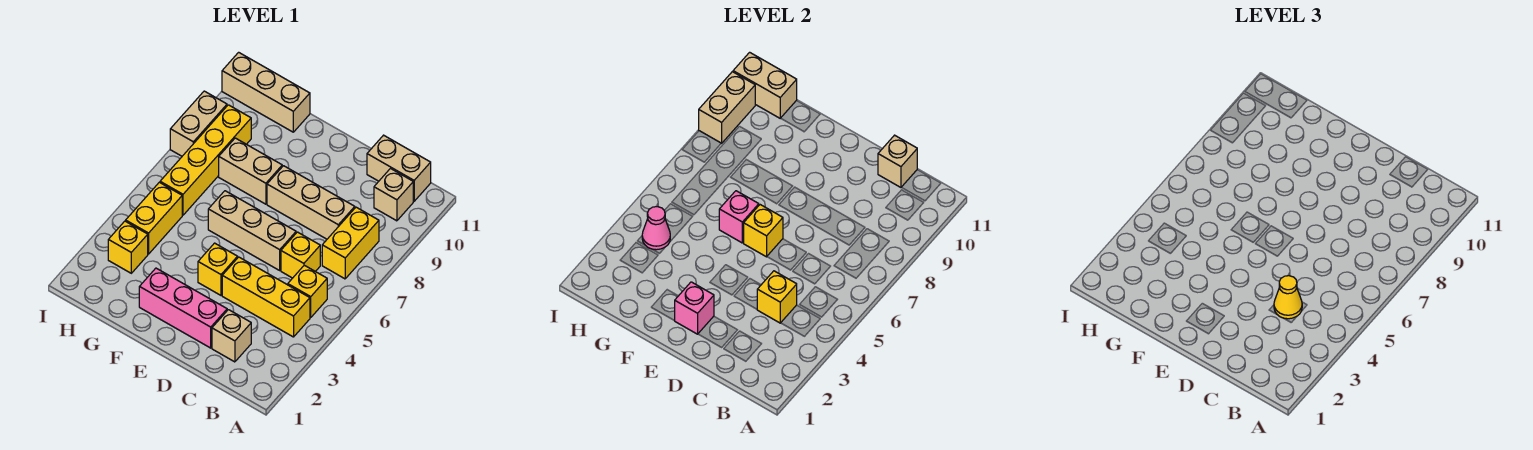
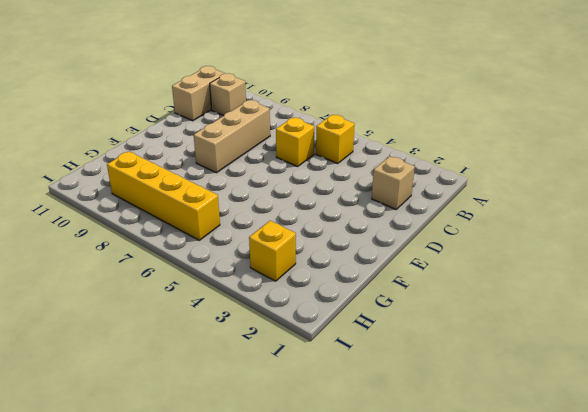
none -> yellow 1x3 brick [222,257,310,337]
none -> yellow 1x2 brick [322,207,379,279]
none -> pink 1x3 brick [139,268,227,348]

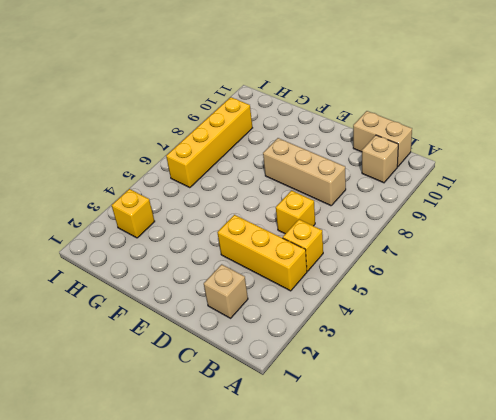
none -> yellow 1x2 brick [322,207,379,279]
none -> pink 1x3 brick [139,268,227,348]
none -> tan 1x3 brick [208,191,296,270]

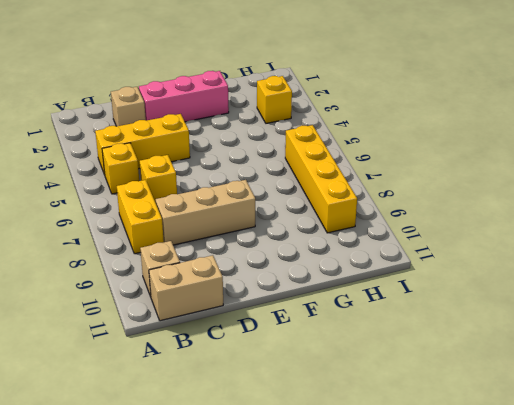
none -> tan 1x3 brick [208,191,296,270]
none -> yellow 1x1 brick [198,243,238,295]
none -> tan 1x2 brick [219,138,282,204]

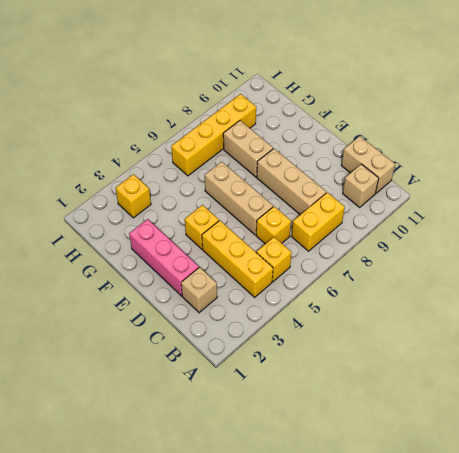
none -> tan 1x3 brick [222,52,310,132]
none -> yellow 1x2 brick [126,182,182,254]
none -> tan 1x2 brick [170,91,227,156]

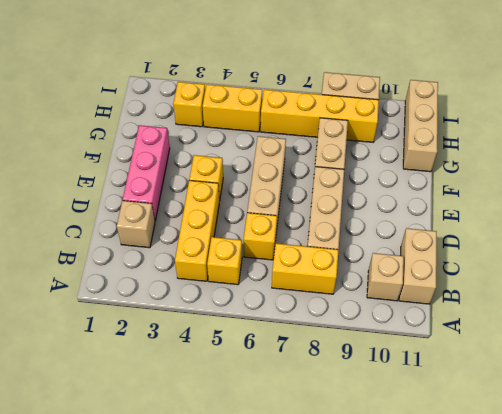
none -> yellow 1x1 brick [757,271,797,323]
none -> tan 1x1 brick [878,135,917,187]
none -> pink 1x1 brick [675,282,714,334]

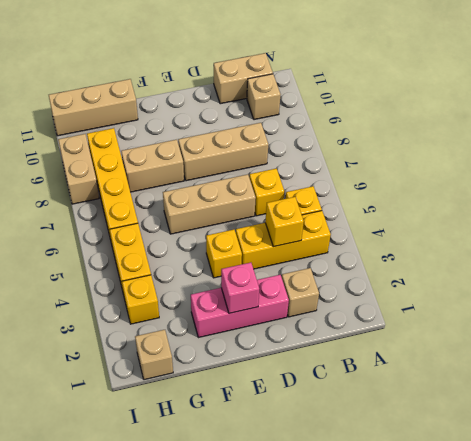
tan 1x1 brick [135,330,173,380] -> tan 1x1 brick moved to [878,135,917,187]
none -> yellow 1x2 brick [322,207,379,279]
none -> yellow 1x1 brick [744,205,783,257]
none -> pink 1x1 brick [719,191,759,243]

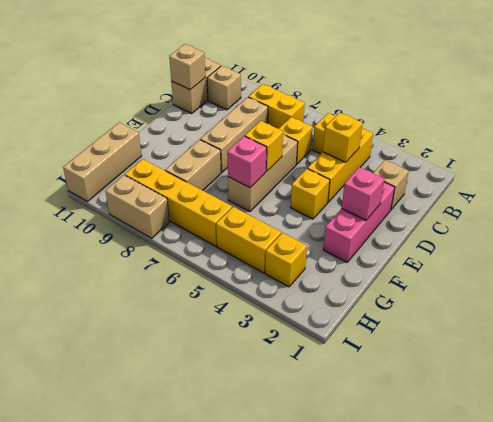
none -> pink 1x1 cone [642,207,670,250]
none -> tan 1x2 brick [733,52,797,118]
none -> tan 1x2 brick [699,72,755,143]

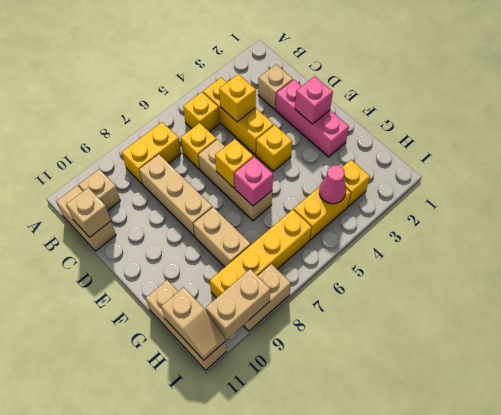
tan 1x2 slope [161,287,225,360] -> tan 1x2 brick [733,52,797,118]
none -> yellow 1x1 cone [1274,276,1302,319]

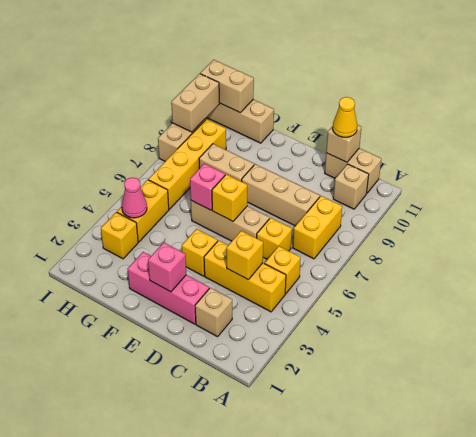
yellow 1x1 cone [333,97,357,137] -> yellow 1x1 cone moved to [1274,276,1302,319]

